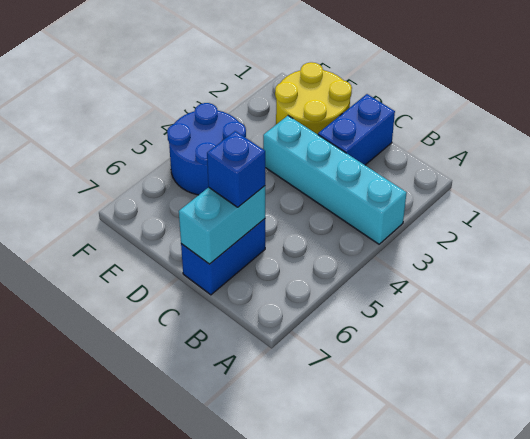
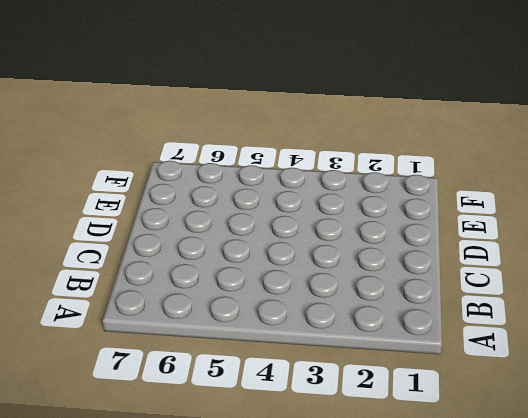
none -> cyan 1x4 brick [263,116,406,244]
none -> blue 1x2 brick [318,94,395,165]

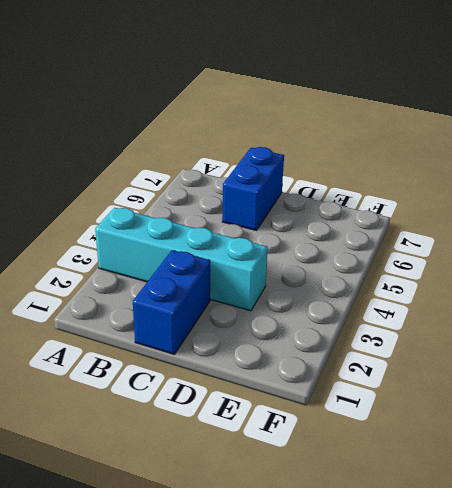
none -> yellow 2x2 round brick [275,62,352,134]
none -> blue 2x2 round brick [167,103,246,195]

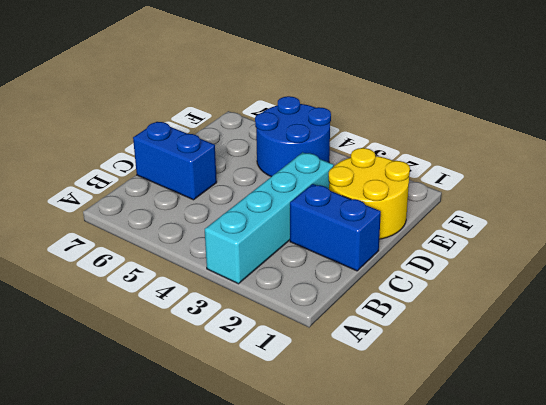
none -> cyan 1x2 brick [179,186,265,264]
none -> blue 1x1 brick [207,131,265,207]

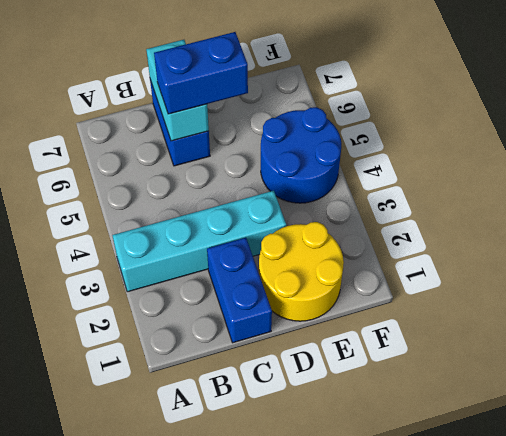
blue 1x2 brick [154,32,248,114] -> blue 1x1 brick [207,131,265,207]

